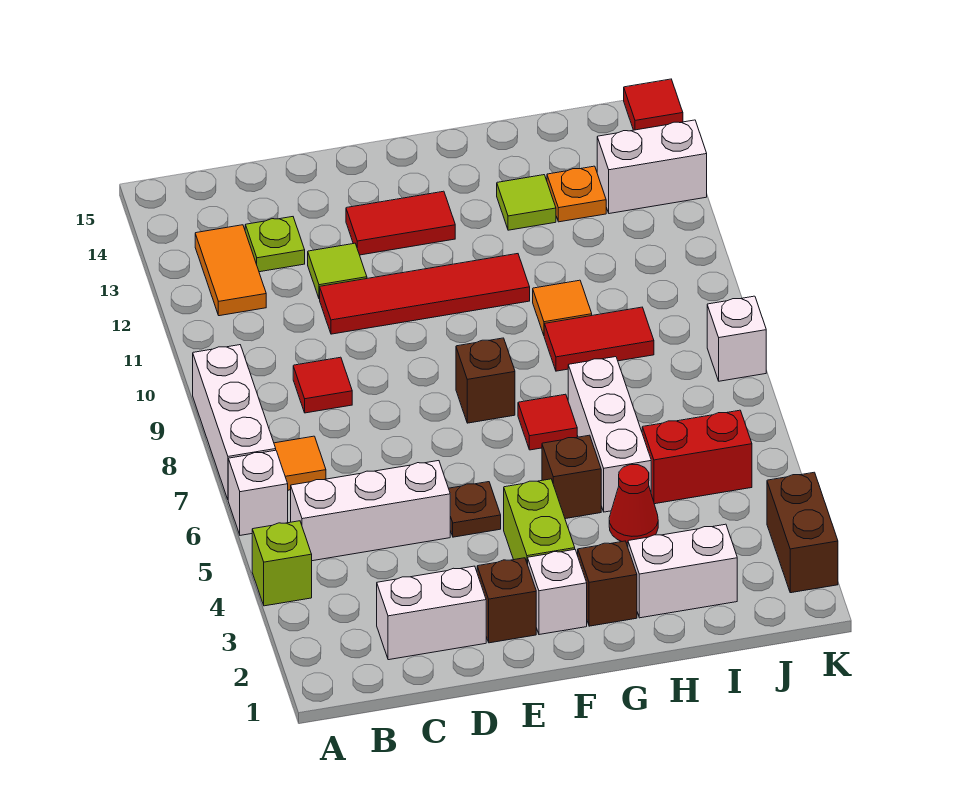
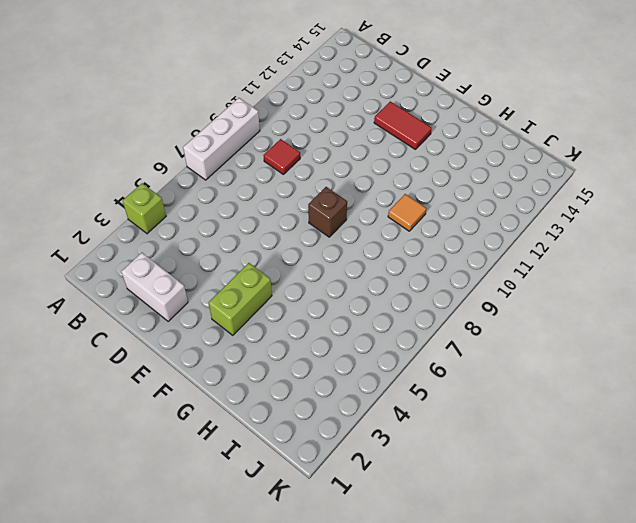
none -> white 1x1 brick [228,450,288,535]
none -> white 1x3 brick [291,461,450,561]
none -> orange 1x1 tile [274,436,326,490]
none -> orange 1x2 tile [195,225,266,316]

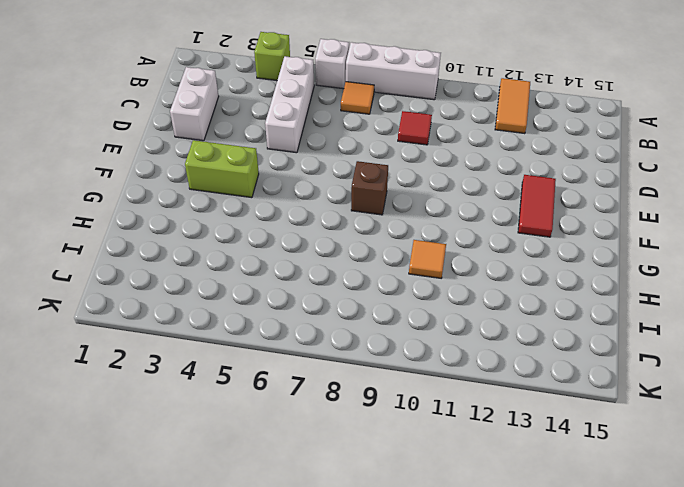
orange 1x2 tile [495,78,530,134] -> orange 1x2 tile turned to [195,225,266,316]
none -> lime 1x1 plate [245,217,305,272]
none -> red 1x4 tile [320,254,530,334]
none -> lime 1x1 tile [308,243,367,299]
none -> brown 1x1 brick [477,558,536,643]

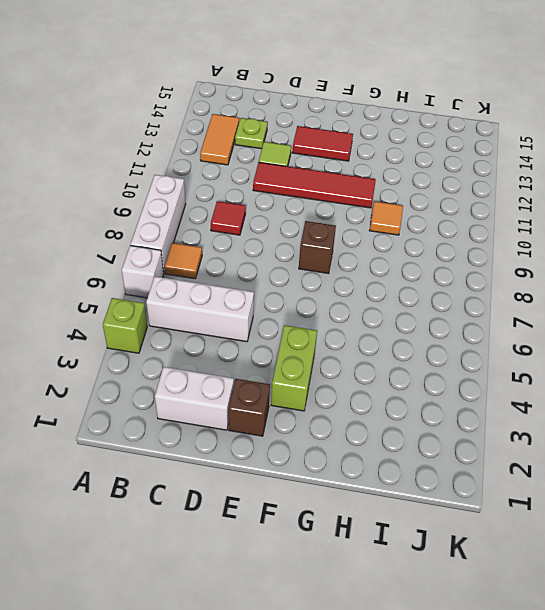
none -> brown 1x1 plate [449,482,501,537]
none -> white 1x1 brick [528,550,587,635]
none -> brown 1x1 brick [578,541,637,626]
none -> brown 1x1 brick [542,435,601,519]

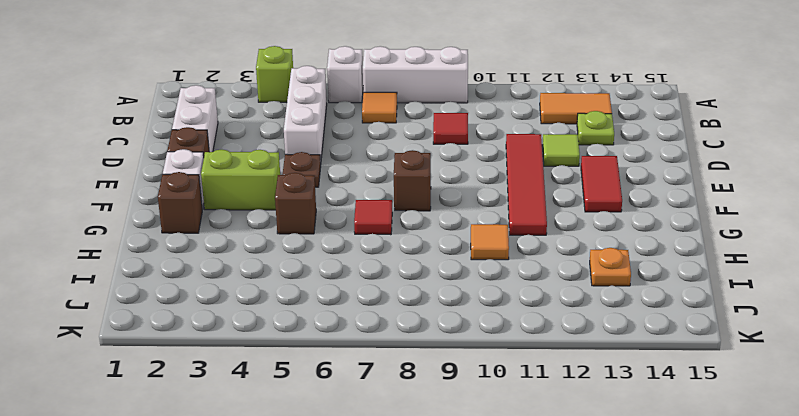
none -> white 1x2 brick [628,524,737,618]
none -> red 1x1 cone [609,465,658,543]
none -> white 1x3 brick [568,357,651,512]
none -> red 1x2 tile [544,307,654,371]

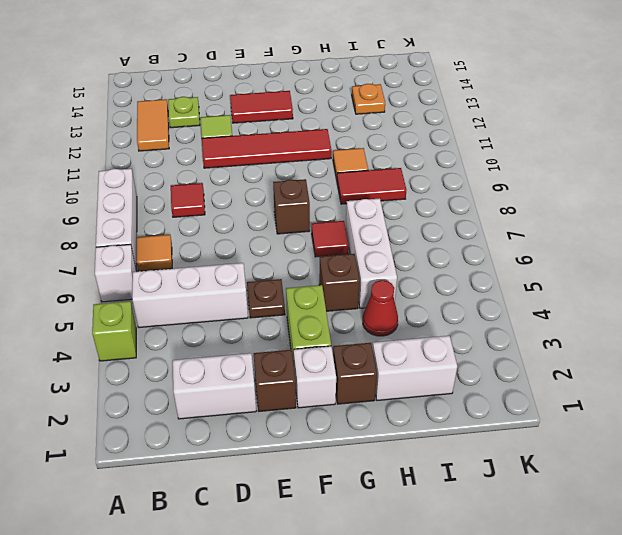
none -> lime 1x1 tile [497,175,556,230]
none -> red 1x2 brick [642,410,752,504]
none -> white 1x2 brick [597,120,707,214]
none -> brown 1x2 brick [767,472,838,593]

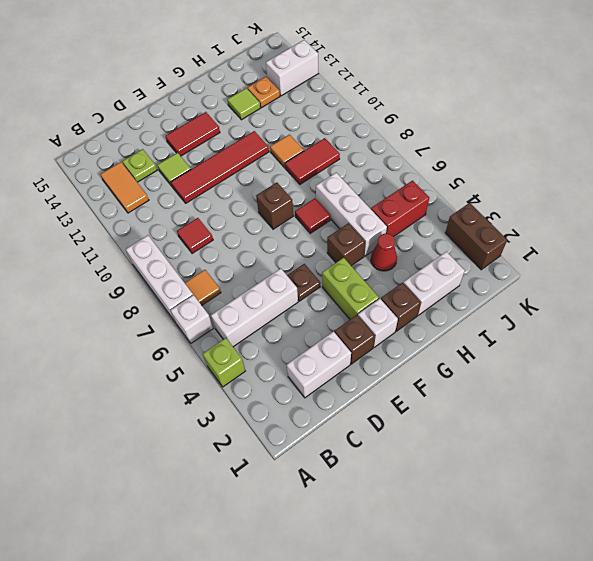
none -> white 1x1 brick [707,296,766,381]
none -> red 1x1 tile [624,79,683,130]

